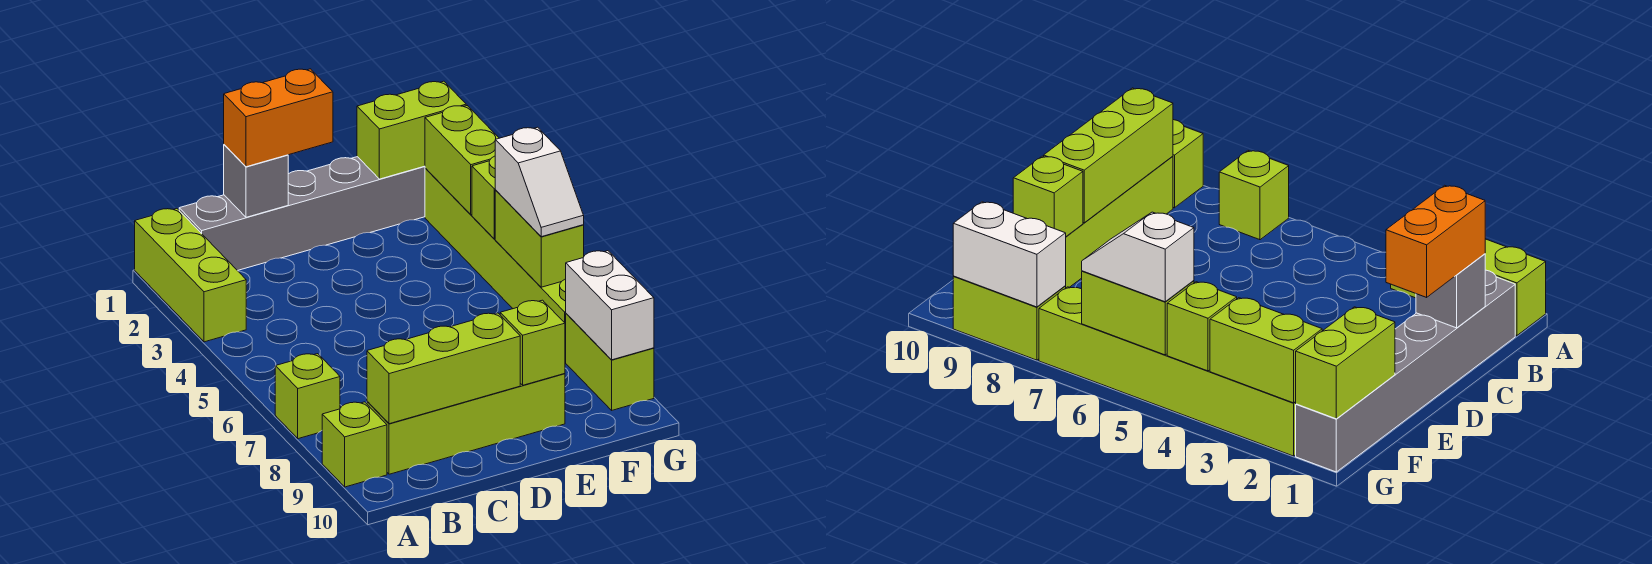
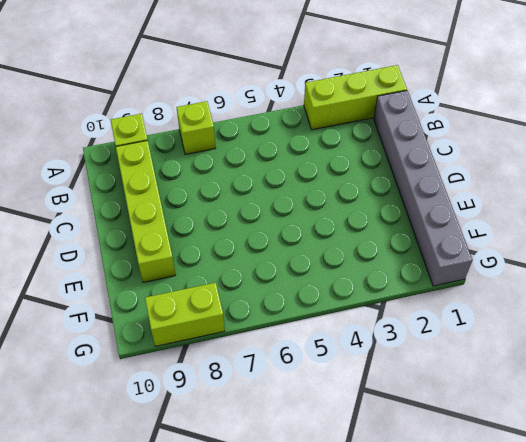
none -> lime 1x6 brick [425,168,566,362]
none -> lime 1x3 brick [367,313,520,424]
none -> grey 1x1 brick [224,145,288,217]

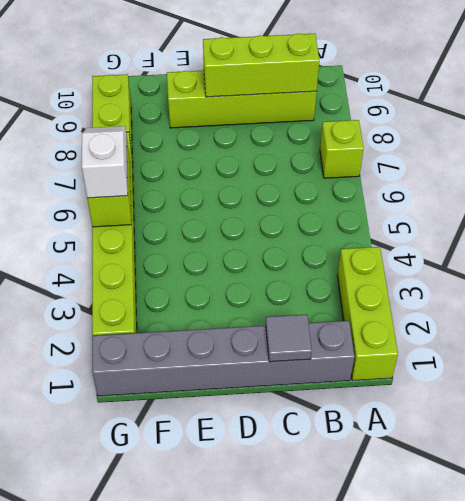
grey 1x1 tile [266,314,312,362] -> grey 1x1 brick [224,145,288,217]
none -> lime 1x1 brick [322,402,387,487]
none -> lime 1x1 brick [500,300,565,385]
none -> lime 1x2 brick [357,81,466,179]

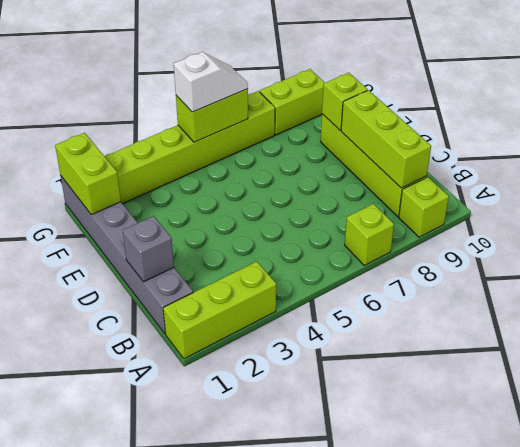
none -> lime 1x2 brick [425,106,499,215]
none -> lime 1x1 brick [472,156,495,239]
none -> white 1x2 brick [566,251,654,360]

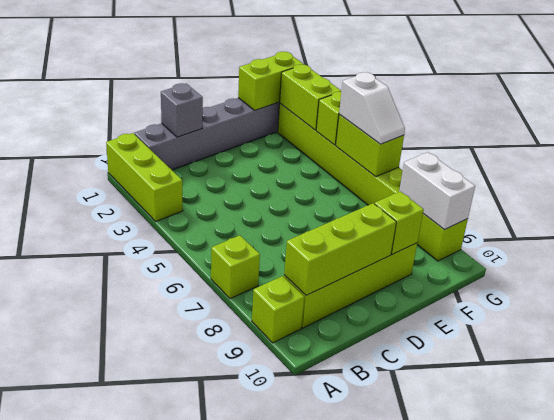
none -> orange 1x2 brick [224,69,333,167]

